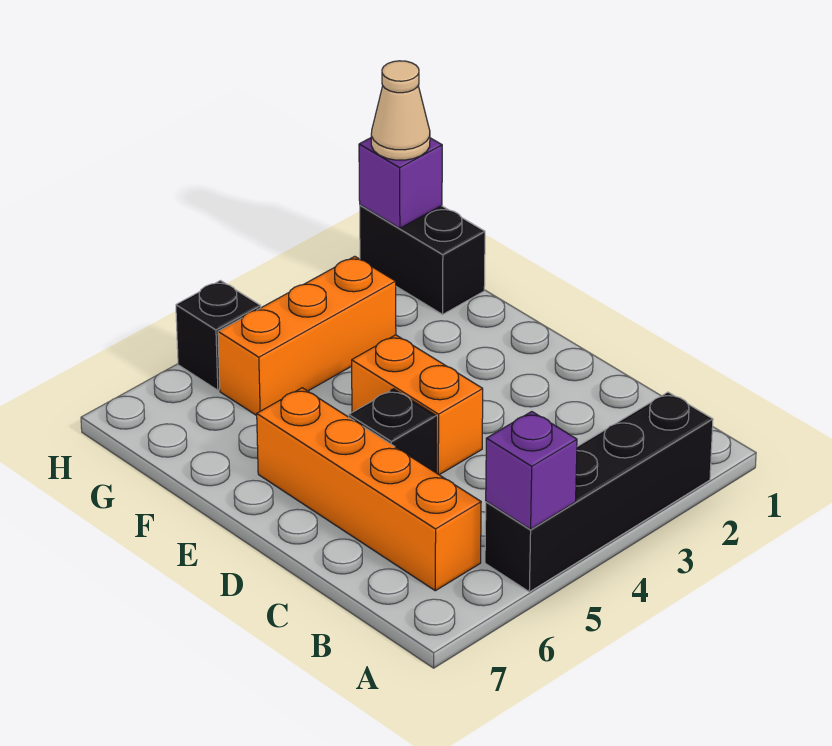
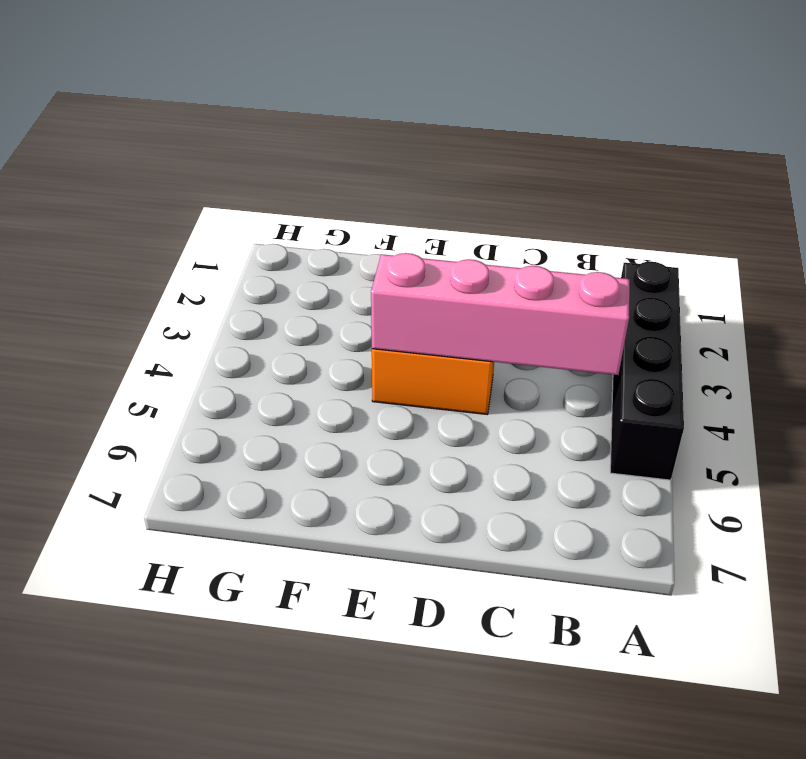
pink 1x4 brick [371,253,630,375] -> none
none -> orange 1x4 brick [257,388,481,591]
none -> black 1x1 brick [349,389,436,473]

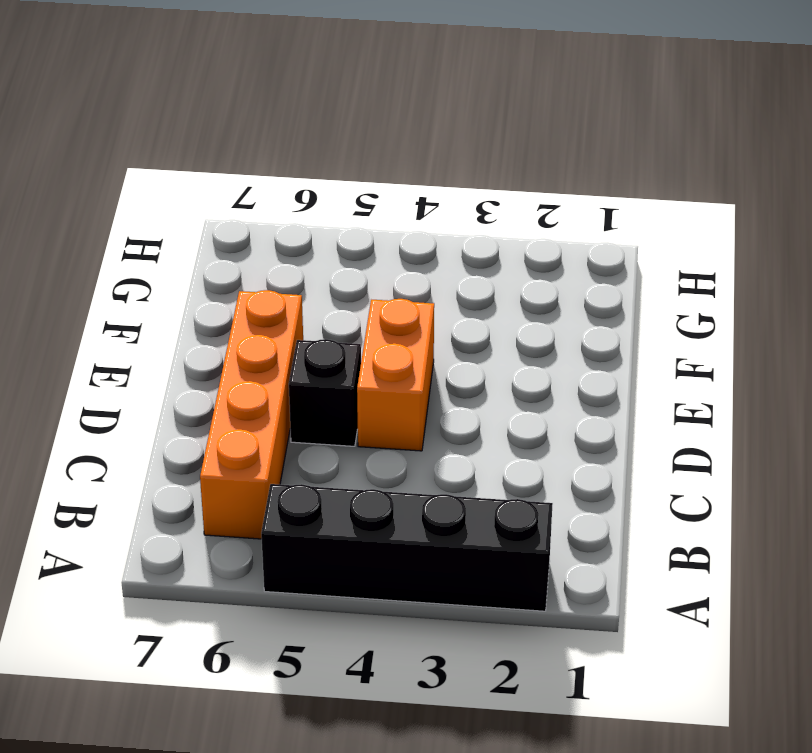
none -> black 1x2 brick [360,205,485,314]
none -> orange 1x3 brick [218,256,396,416]

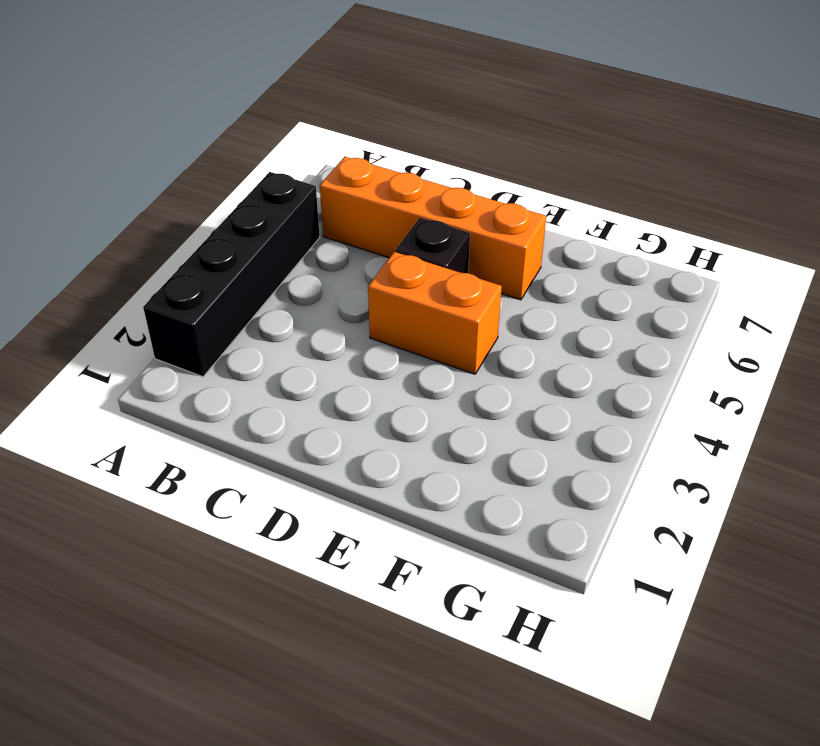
none -> black 1x2 brick [360,205,485,314]
none -> orange 1x3 brick [218,256,396,416]

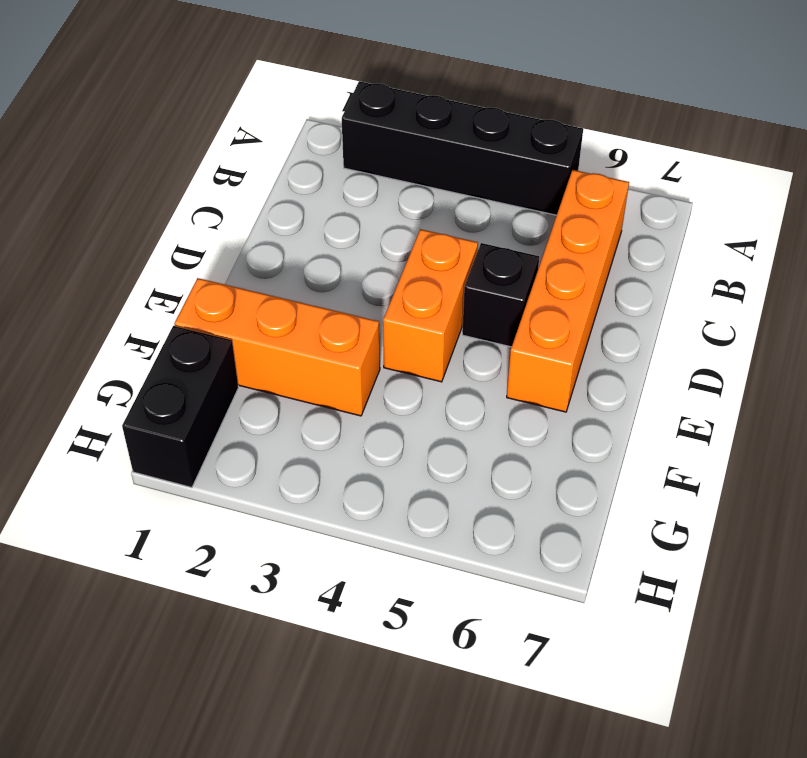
orange 1x3 brick [174,278,380,416] -> orange 1x3 brick moved to [218,256,396,416]
none -> black 1x1 brick [176,281,261,390]
none -> purple 1x1 brick [486,412,577,529]

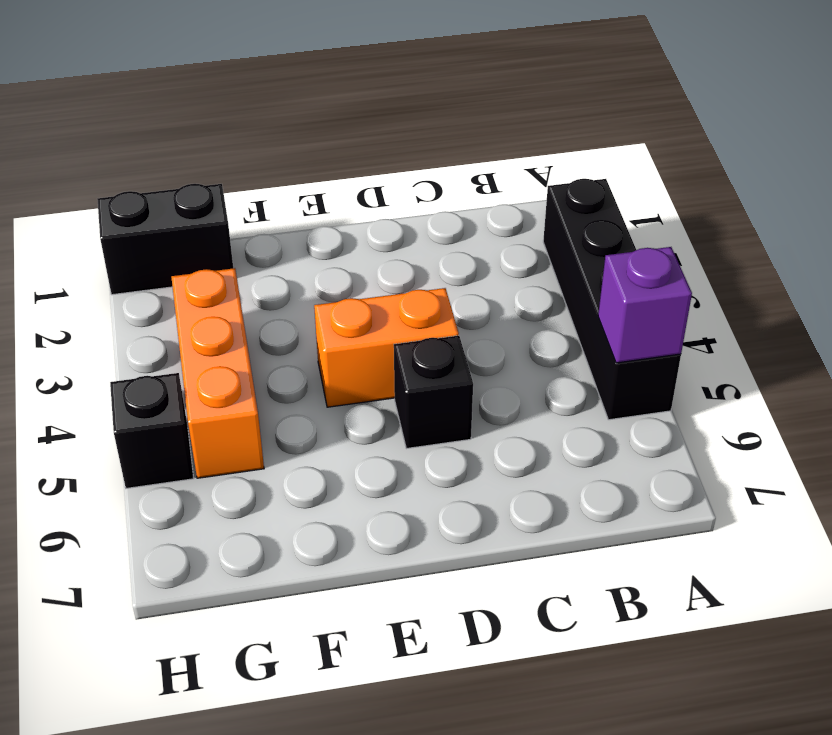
none -> orange 1x4 brick [257,388,481,591]
none -> purple 1x1 brick [359,138,442,228]

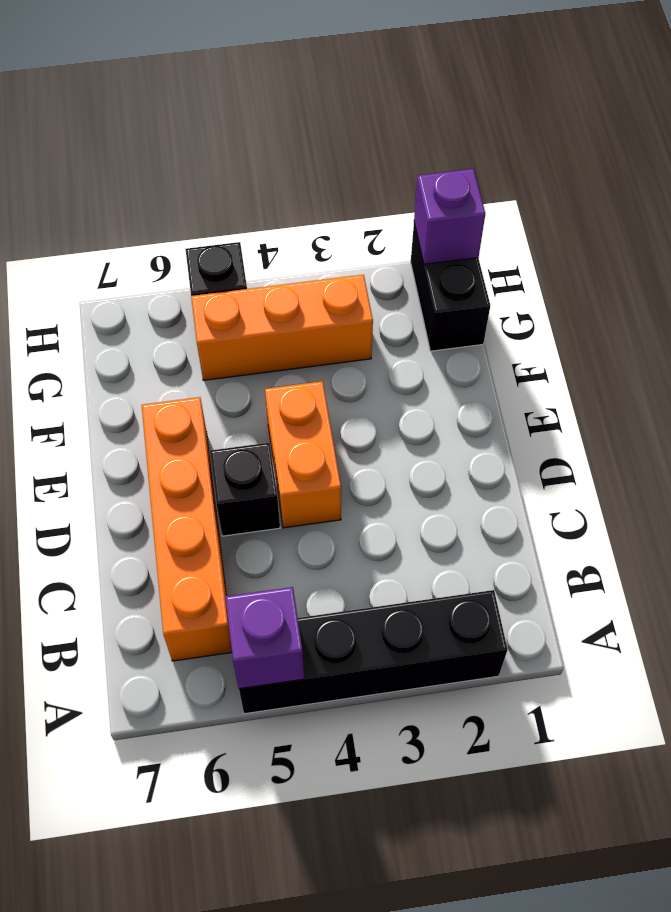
none -> tan 1x1 cone [371,61,430,160]

